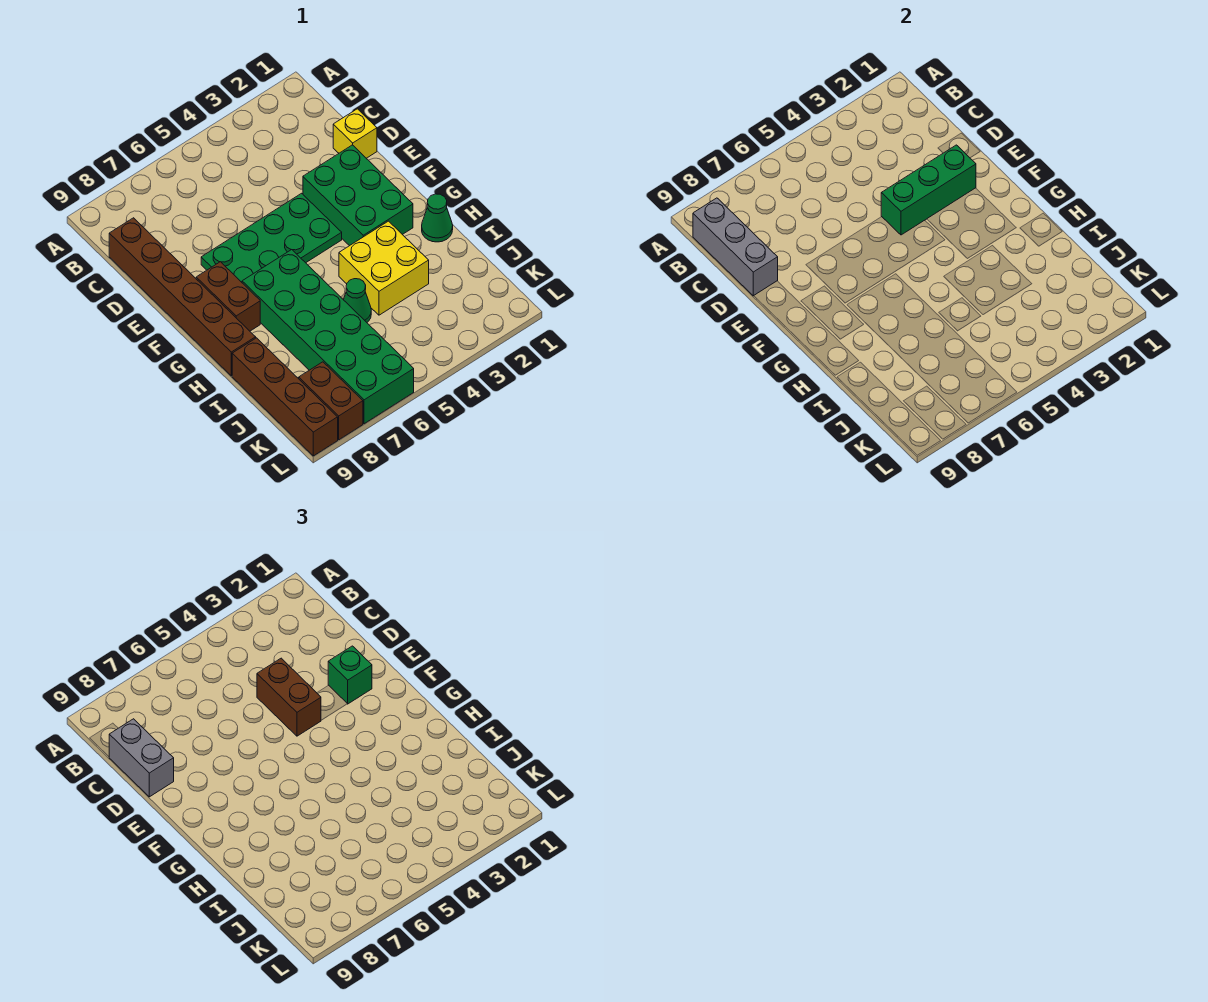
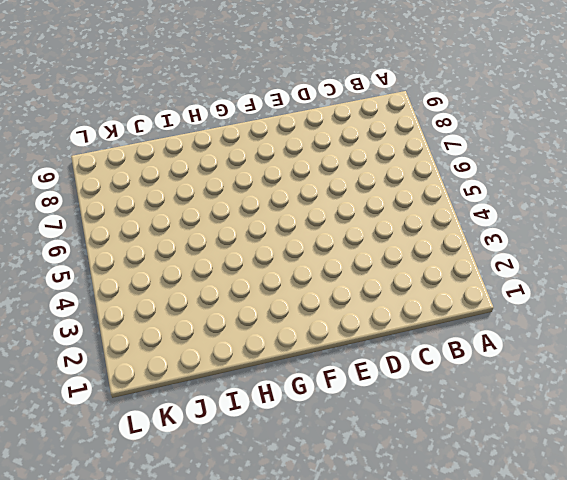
none -> brown 1x6 brick [109,218,256,376]
none -> yellow 1x1 brick [333,109,377,158]
none -> green 2x3 brick [303,145,413,246]

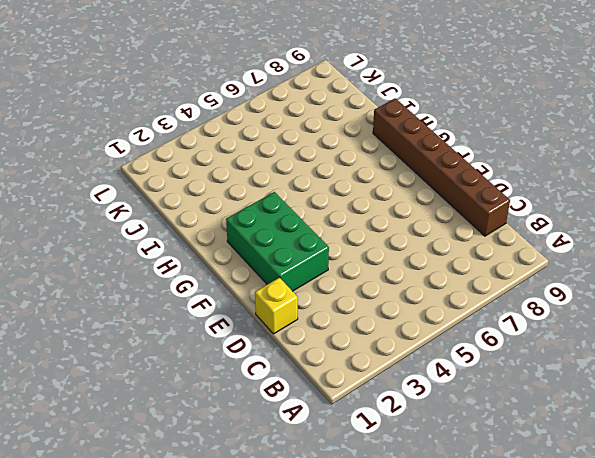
none -> green 2x4 plate [201,193,342,282]
none -> brown 1x2 brick [196,262,260,331]
none -> green 2x6 brick [242,250,414,424]

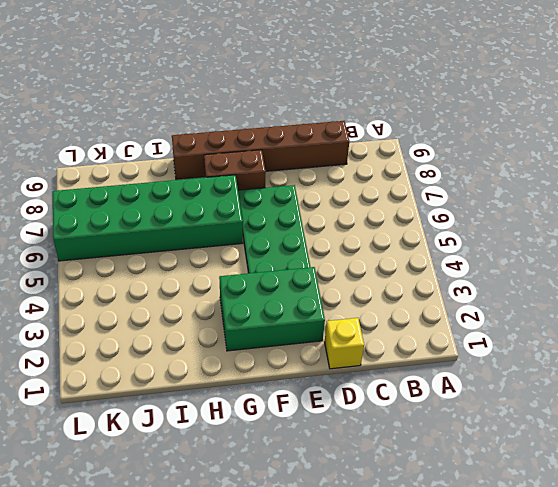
none -> green 1x1 cone [422,194,453,242]
none -> yellow 2x2 brick [339,221,429,315]
none -> green 1x1 cone [344,279,371,322]

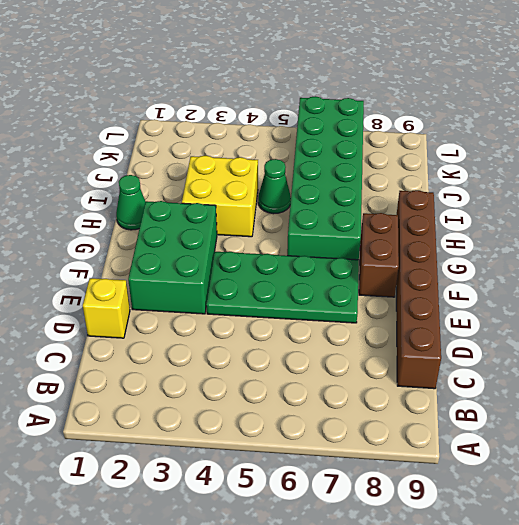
none -> brown 1x4 brick [232,338,338,456]
none -> brown 1x2 brick [299,362,363,440]
none -> grey 1x3 brick [693,198,778,296]

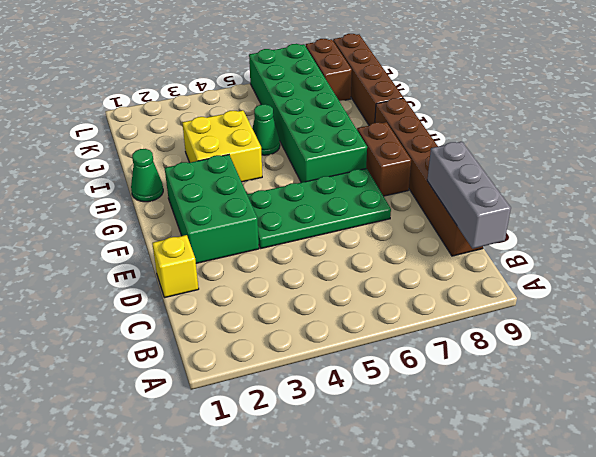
none -> green 1x3 brick [881,145,976,235]
none -> grey 1x2 brick [109,719,174,797]
none -> brown 1x2 brick [257,658,321,736]

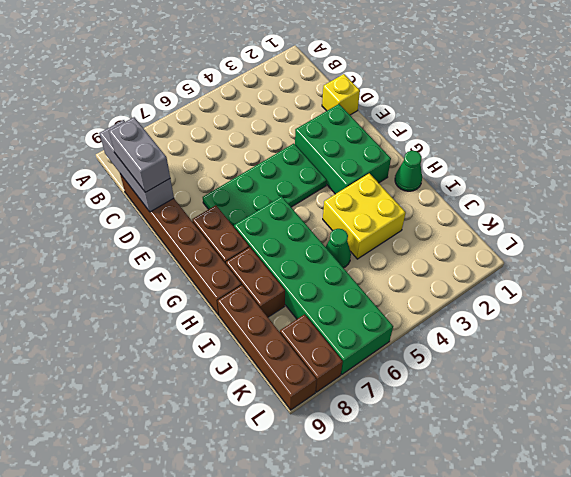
brown 1x2 brick [226,247,285,317] -> brown 1x2 brick moved to [257,658,321,736]
none -> green 1x3 brick [881,145,976,235]
none -> green 1x1 brick [328,646,372,704]

